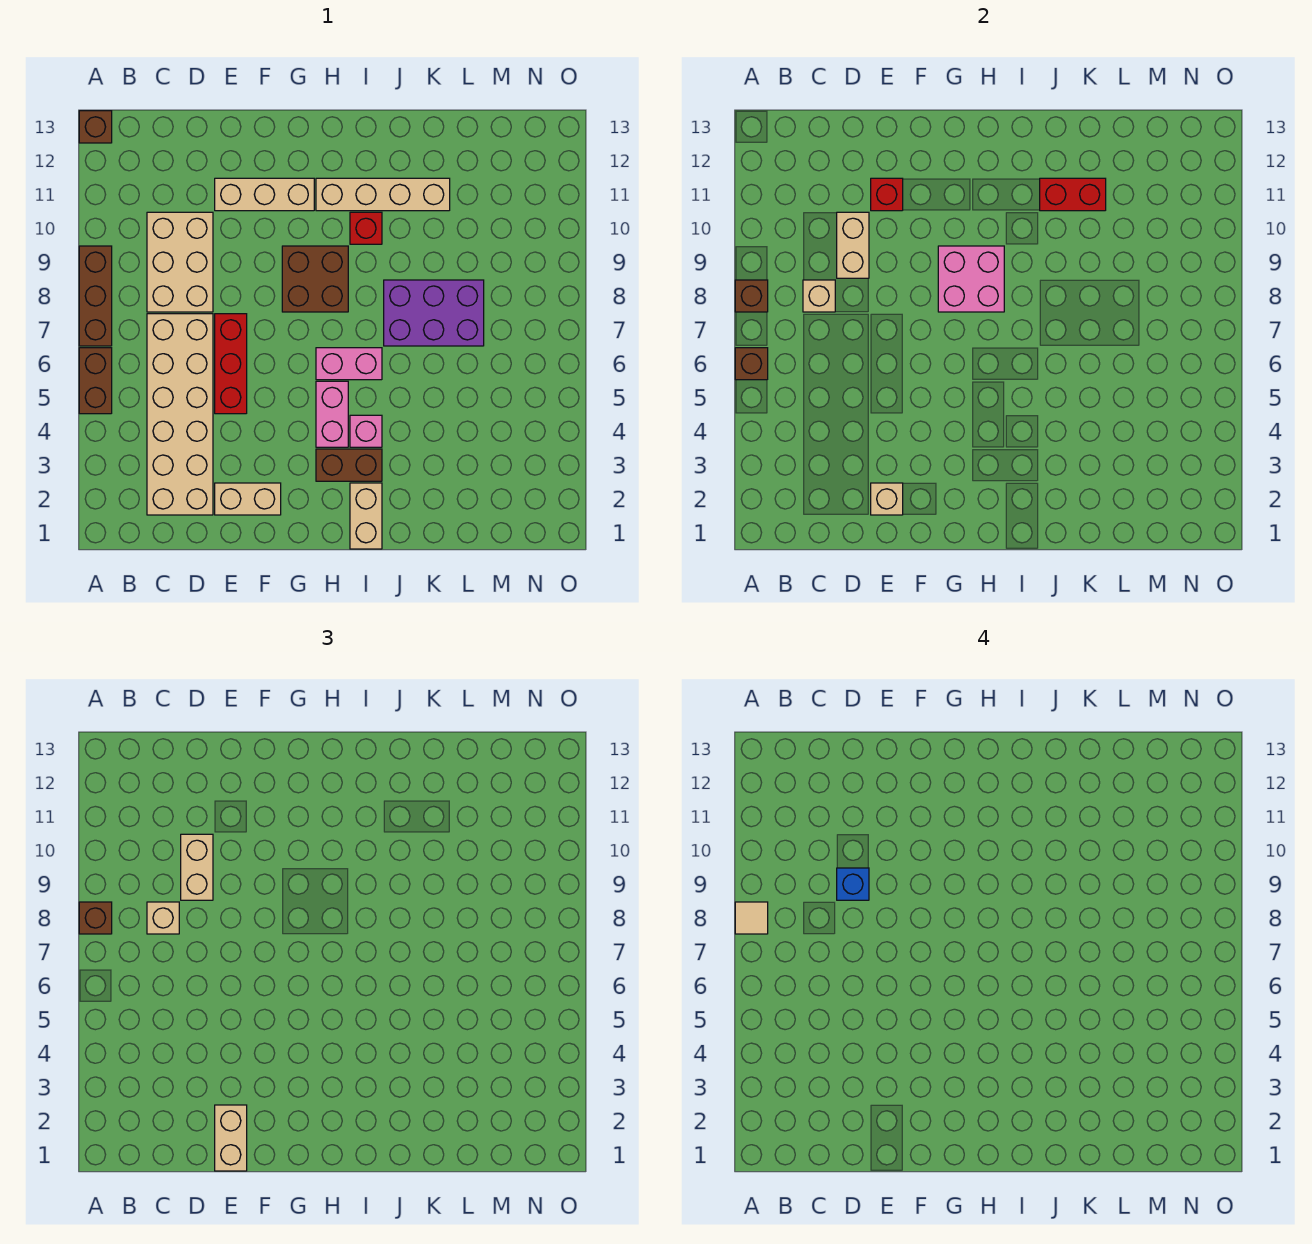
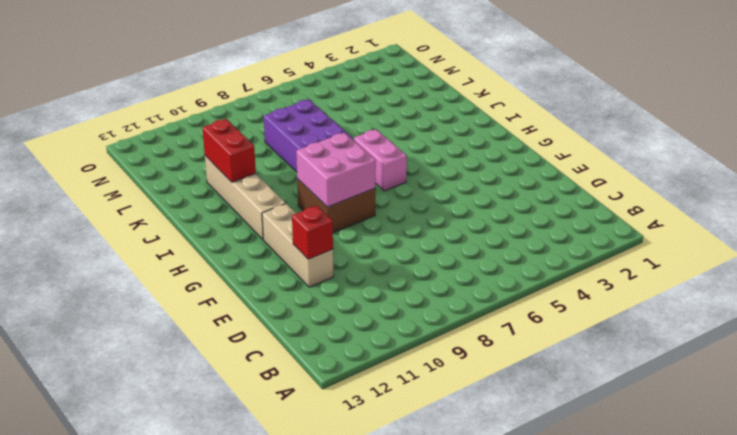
none -> brown 1x2 brick [79,348,112,414]
none -> brown 1x3 brick [79,246,112,346]
none -> brown 1x1 brick [79,111,112,143]
none -> tan 2x6 brick [147,314,213,515]

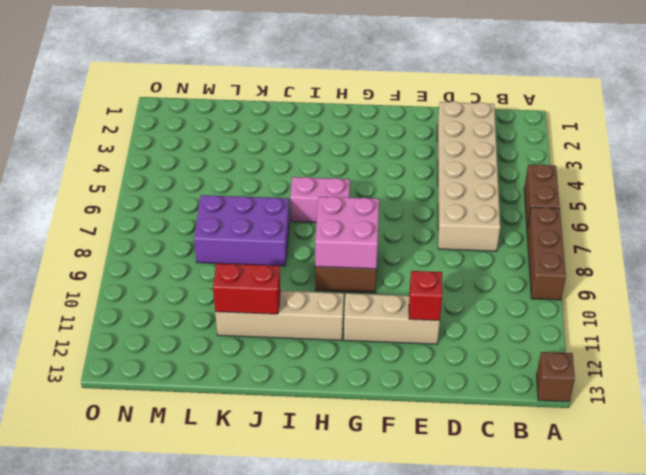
none -> tan 2x3 brick [147,212,213,312]
none -> tan 1x2 brick [215,483,281,515]
none -> red 1x3 brick [215,314,247,414]
none -> brown 1x2 brick [316,449,382,481]

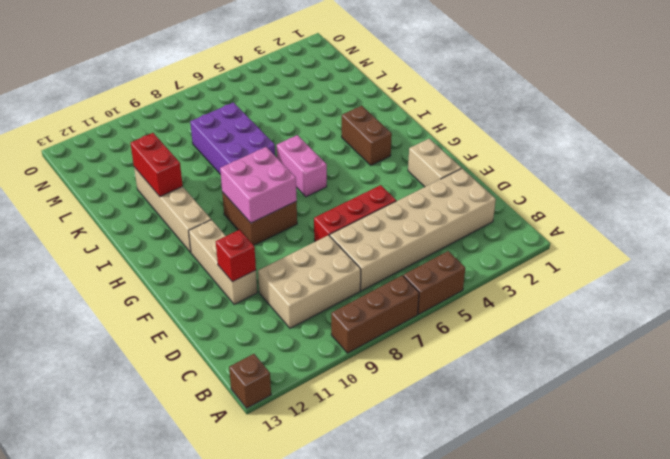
none -> pink 1x2 brick [316,381,348,447]
none -> tan 1x2 brick [350,483,382,549]
none -> pink 1x1 brick [350,415,382,447]
none -> red 1x1 brick [350,212,382,244]

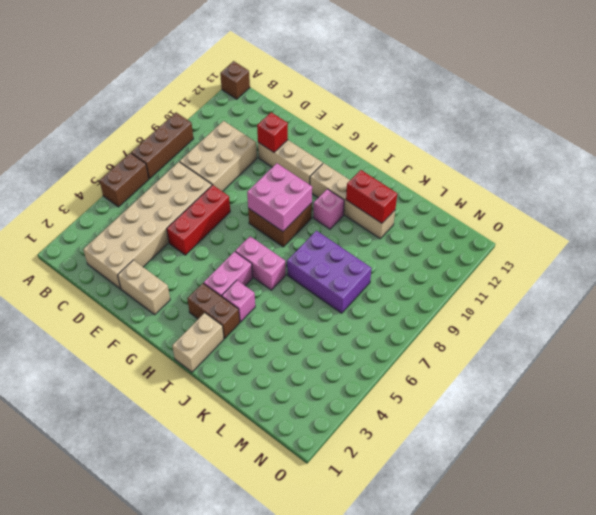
pink 1x1 brick [313,189,344,229] -> red 1x1 brick [350,212,382,244]
none -> brown 1x1 brick [735,348,768,380]
none -> brown 1x1 brick [735,280,768,312]
none -> tan 1x1 brick [803,280,835,312]
none -> tan 1x2 brick [837,212,869,278]

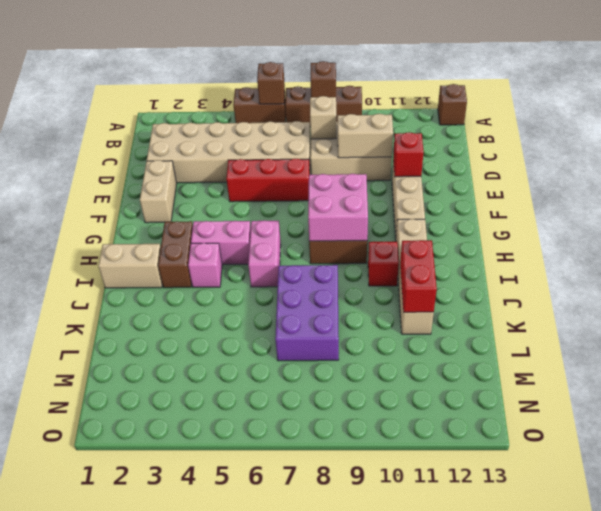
none -> tan 1x1 brick [871,483,903,515]
none -> brown 1x1 brick [79,902,112,934]
none -> tan 1x1 brick [147,902,179,934]
none -> tan 1x2 brick [181,834,213,900]

